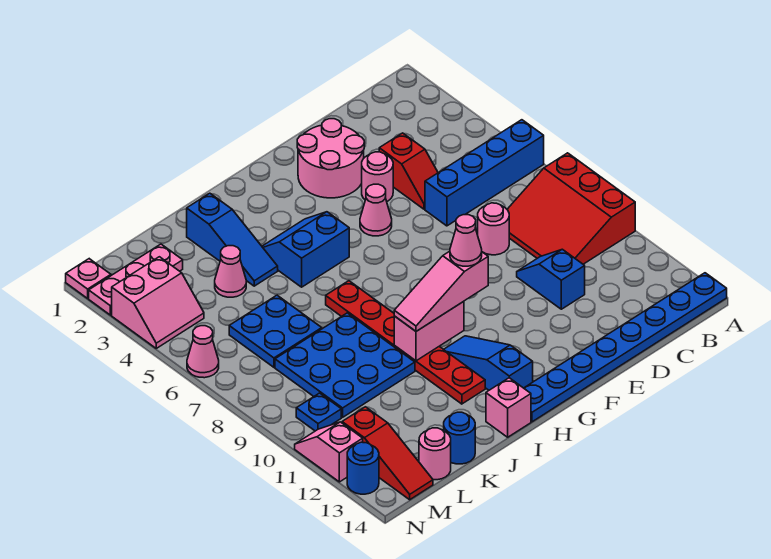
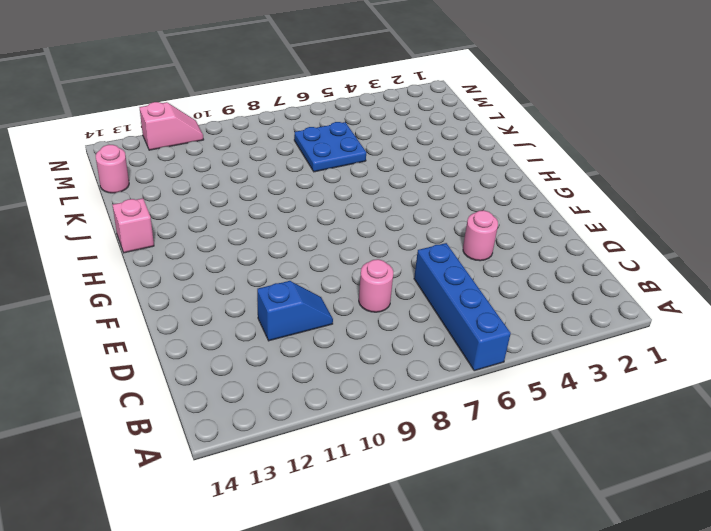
none -> red 3x3 slope [507,153,635,264]
none -> blue 1x8 plate [524,273,727,422]
none -> red 1x2 slope [379,133,438,209]
none -> pink 2x2 round brick [297,119,364,198]

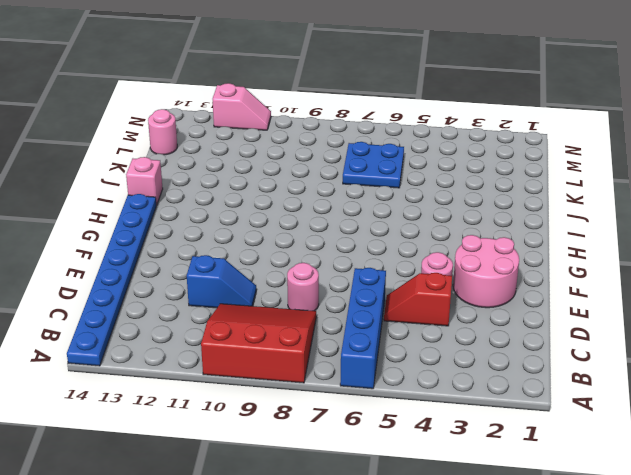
none -> pink 1x1 cone [360,184,392,236]
none -> blue 2x2 slope [262,212,349,287]
none -> blue 1x3 slope [444,336,533,390]
none -> red 1x6 plate [326,281,485,404]

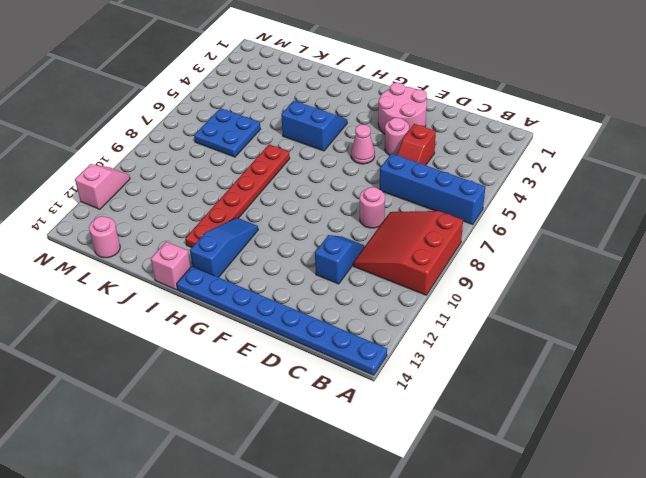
none -> blue 1x3 slope [187,193,278,286]
none -> blue 3x3 plate [275,313,415,417]
none -> pink 1x1 cone [215,246,246,297]
none -> blue 1x1 round brick [444,412,475,464]

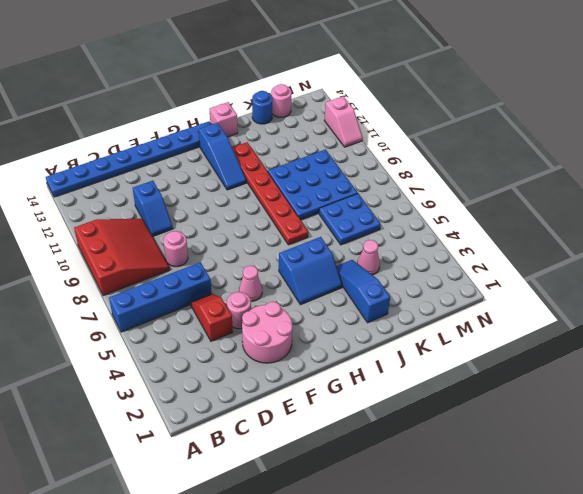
none -> pink 1x3 plate [89,244,183,315]
none -> pink 2x2 slope [112,257,204,348]
none -> blue 1x1 plate [296,393,341,431]
none -> red 1x3 slope [342,407,433,500]

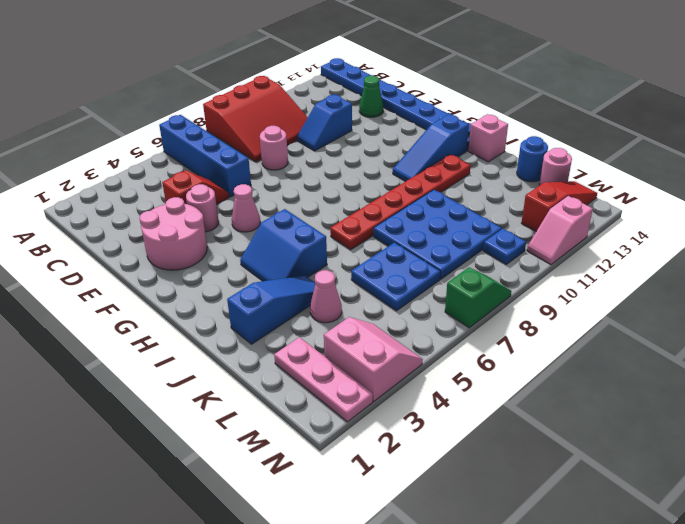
green 1x1 cone [359,76,383,117] -> none
green 1x2 slope [445,267,511,328] -> none
none -> pink 1x1 plate [66,259,111,298]
none -> pink 1x1 cone [187,326,219,378]
none -> blue 1x1 round brick [347,442,379,494]
none -> pink 1x2 brick [394,301,464,361]

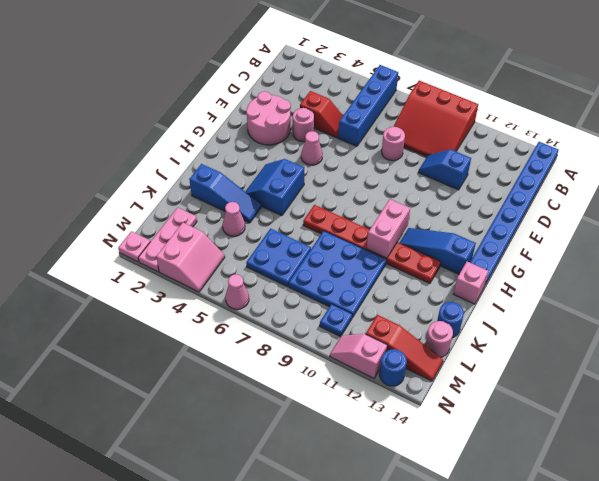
none -> pink 1x3 slope [394,251,488,331]
none -> pink 1x1 cone [450,215,482,266]

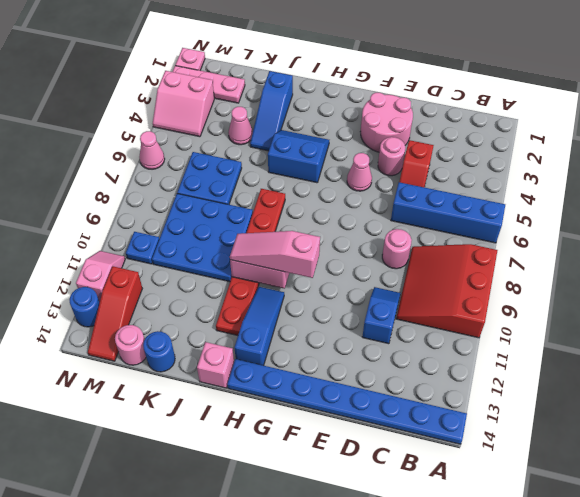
none -> pink 1x1 cone [450,215,482,266]

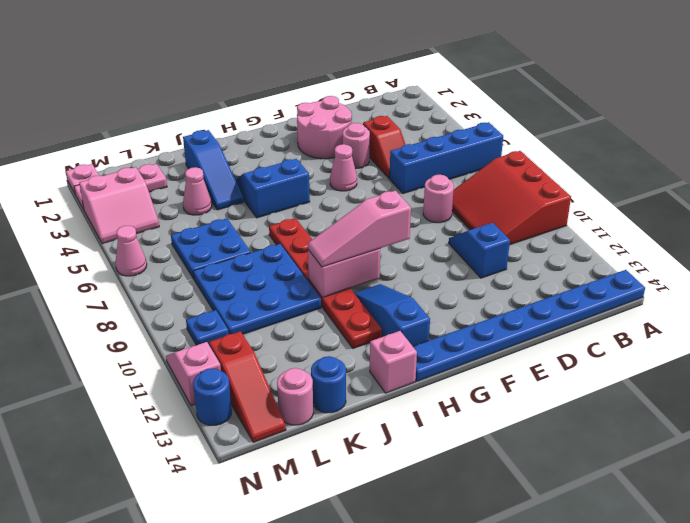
none -> pink 1x1 cone [450,215,482,266]

